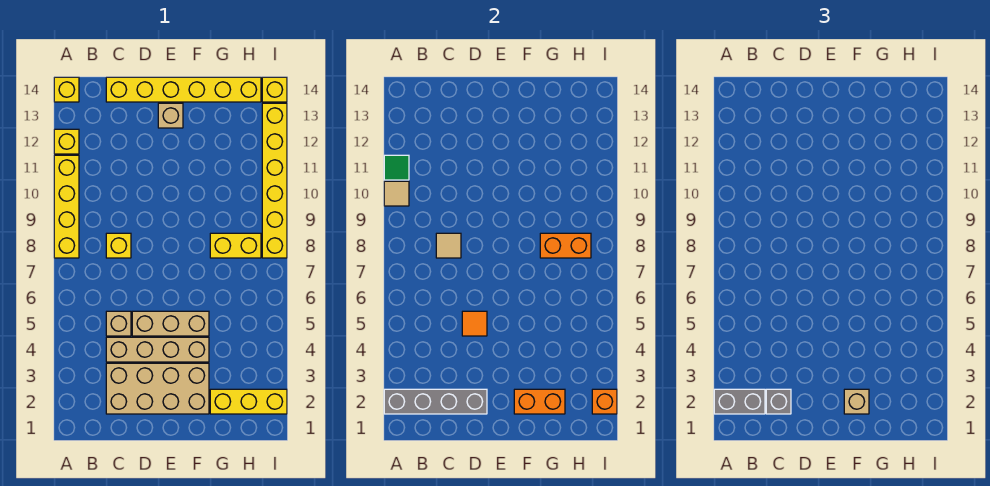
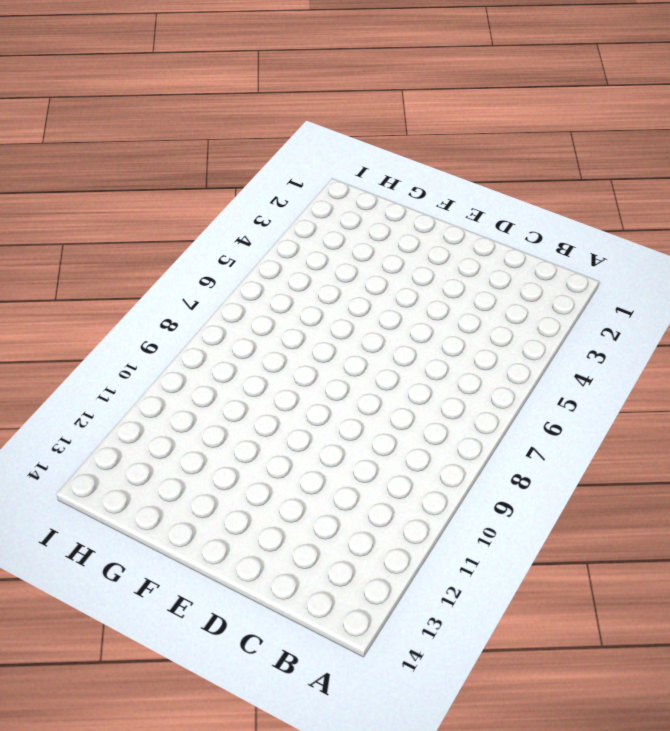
none -> yellow 1x4 brick [54,155,79,258]
none -> yellow 1x1 brick [54,129,79,154]
none -> yellow 1x1 brick [54,77,79,102]

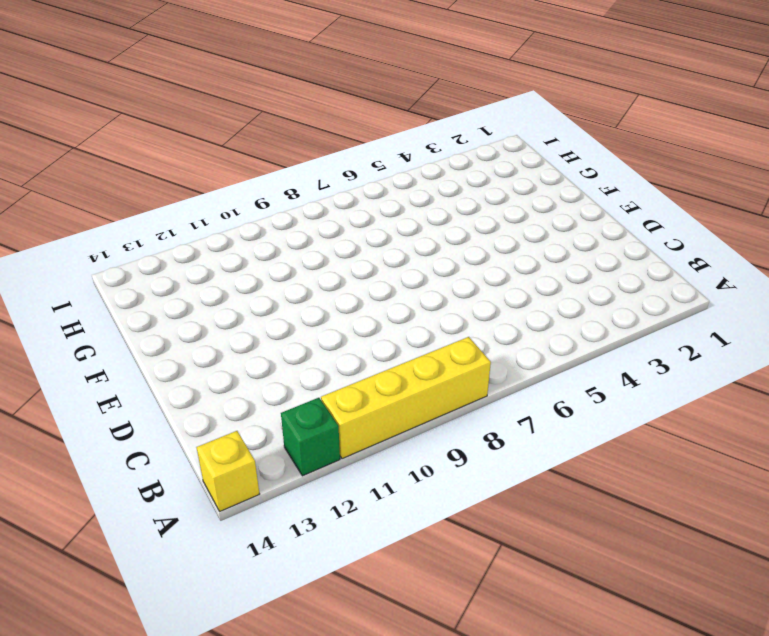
green 1x1 brick [281,398,340,476] -> yellow 1x1 brick [54,129,79,154]
none -> tan 2x4 brick [106,363,209,414]
none -> tan 1x4 brick [106,337,209,362]
none -> tan 1x1 brick [106,311,131,336]

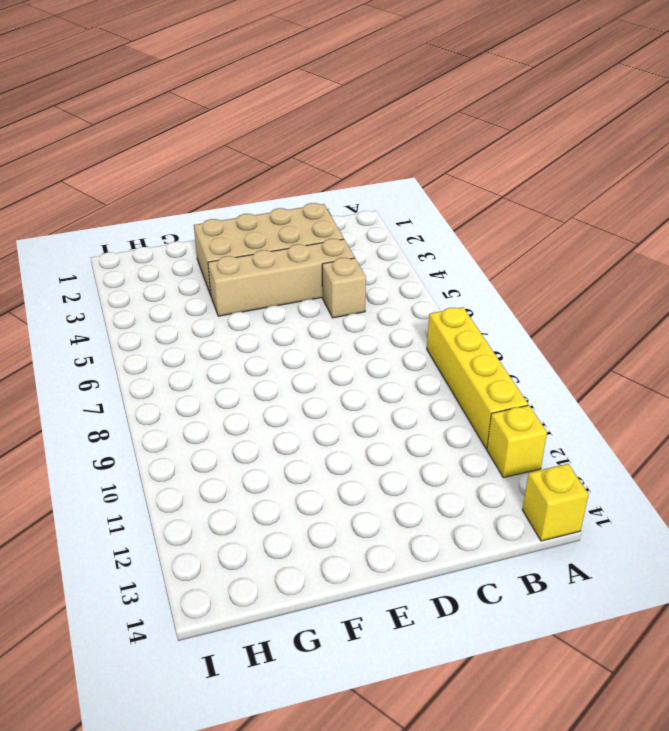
none -> yellow 1x1 brick [106,233,131,258]
none -> yellow 1x6 brick [106,77,261,102]
none -> tan 1x3 brick [132,311,209,336]

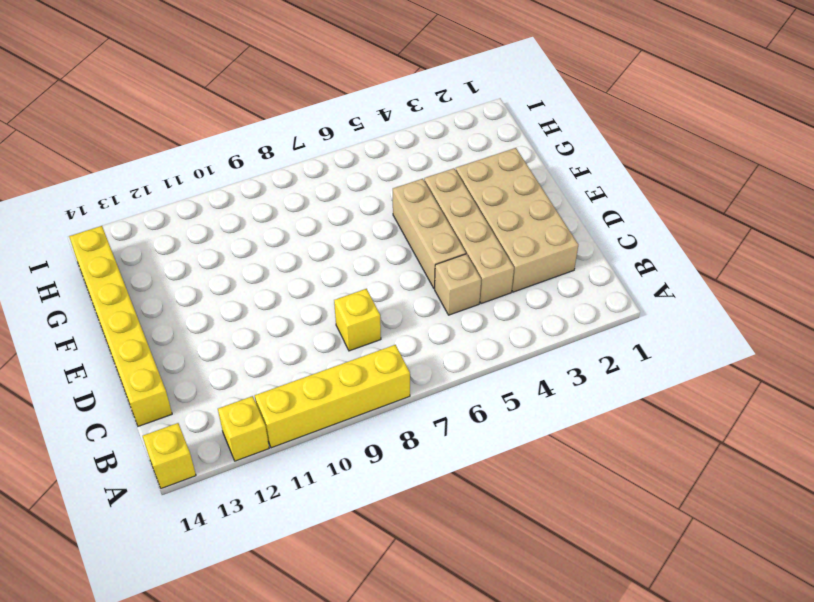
none -> tan 1x1 brick [158,103,183,128]
none -> yellow 1x3 brick [210,389,287,414]
none -> yellow 1x2 brick [210,233,261,258]

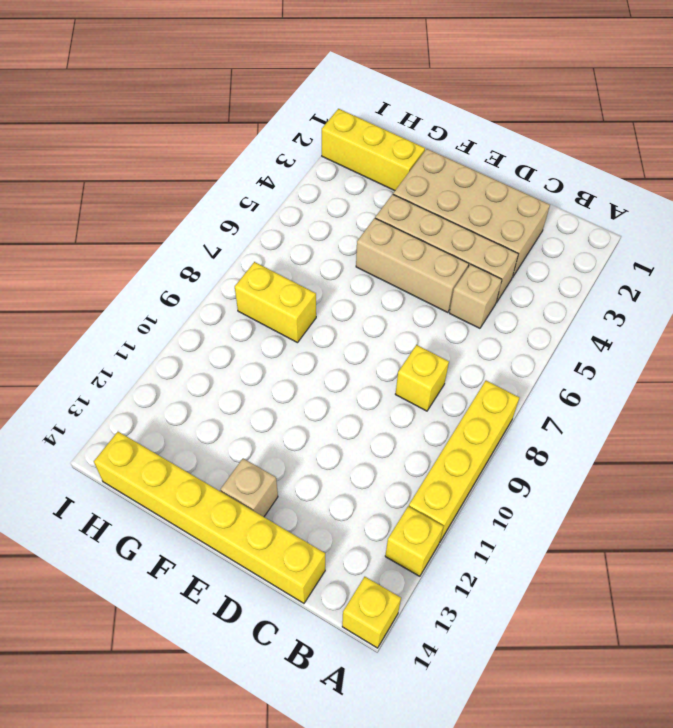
none -> yellow 1x6 brick [262,103,287,258]
none -> yellow 1x1 brick [262,77,287,102]
none -> grey 1x4 brick [384,389,487,414]

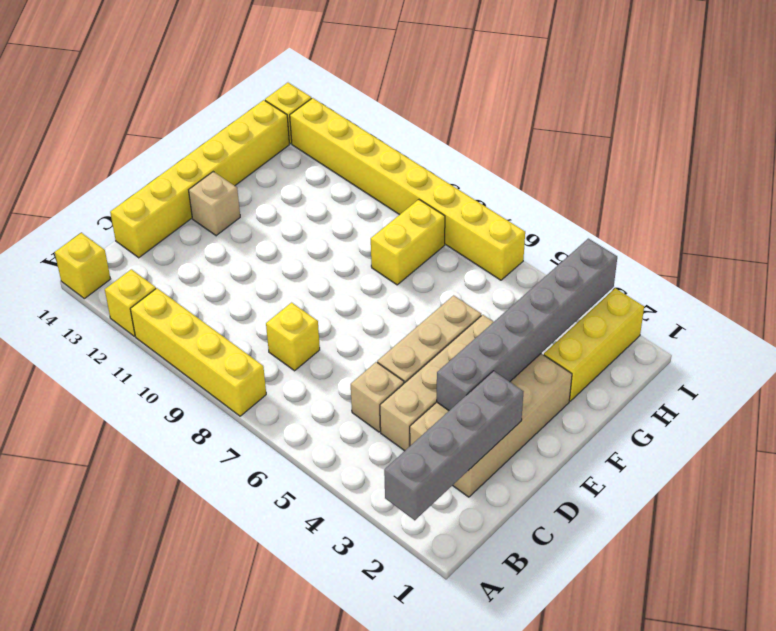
grey 1x6 brick [437,239,617,410] -> none
yellow 1x8 brick [290,98,525,280] -> yellow 1x6 brick [262,103,287,258]
none -> tan 1x1 tile [384,181,409,206]
none -> green 1x1 tile [384,155,409,180]
none -> tan 1x1 tile [436,233,461,258]

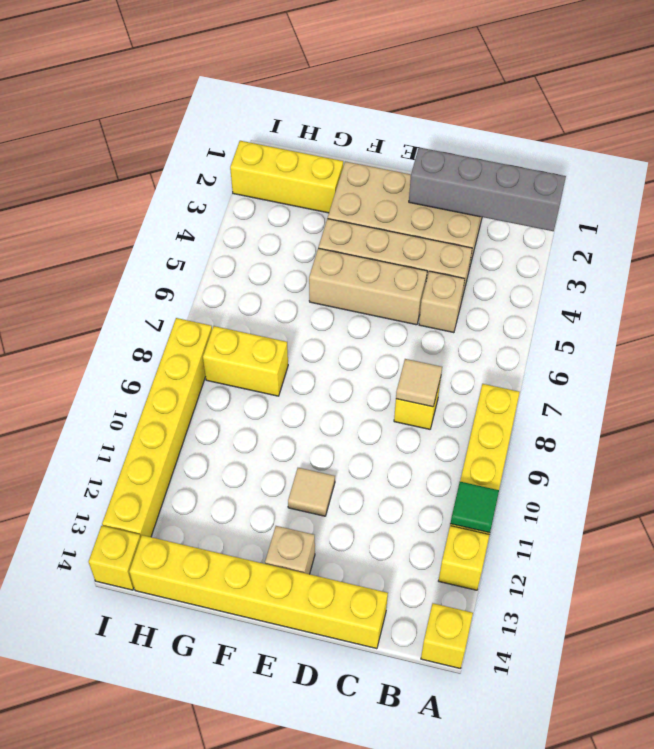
tan 1x1 tile [288,468,335,516] -> tan 1x1 tile moved to [384,181,409,206]
none -> orange 1x1 tile [462,311,487,336]
none -> orange 1x2 brick [514,389,565,414]
none -> orange 1x2 brick [540,233,591,258]

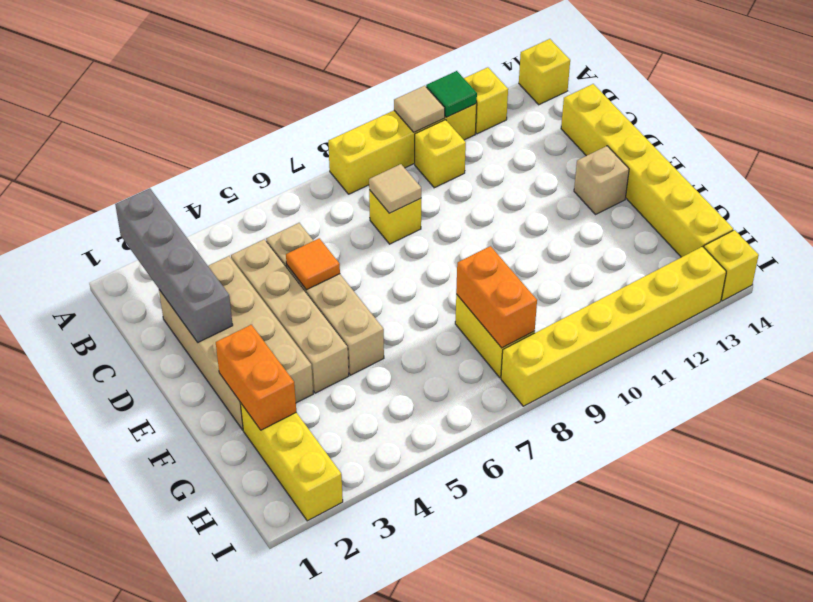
yellow 1x1 brick [415,120,466,188] -> none
none -> orange 1x1 brick [592,389,617,414]
none -> grey 1x2 brick [714,389,765,414]
none -> grey 1x1 brick [766,389,791,414]

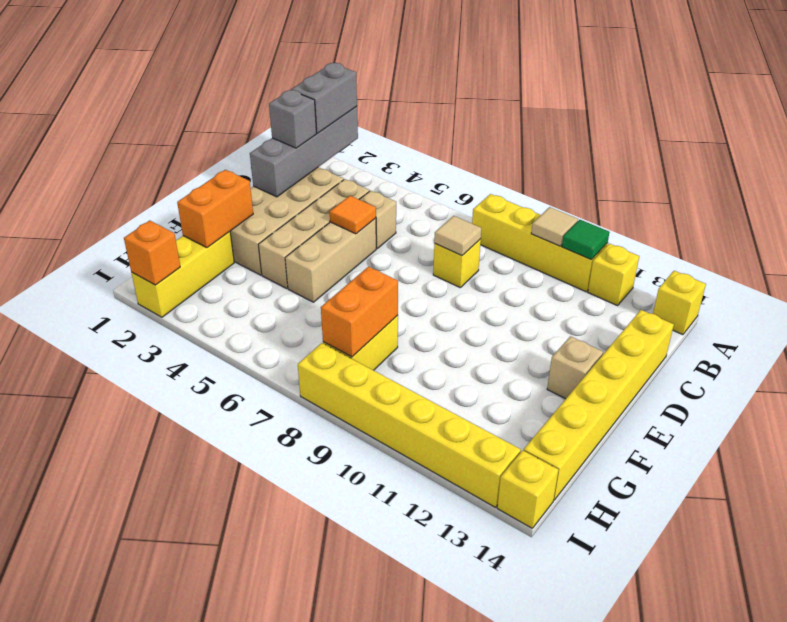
none -> tan 1x1 brick [844,389,869,414]

